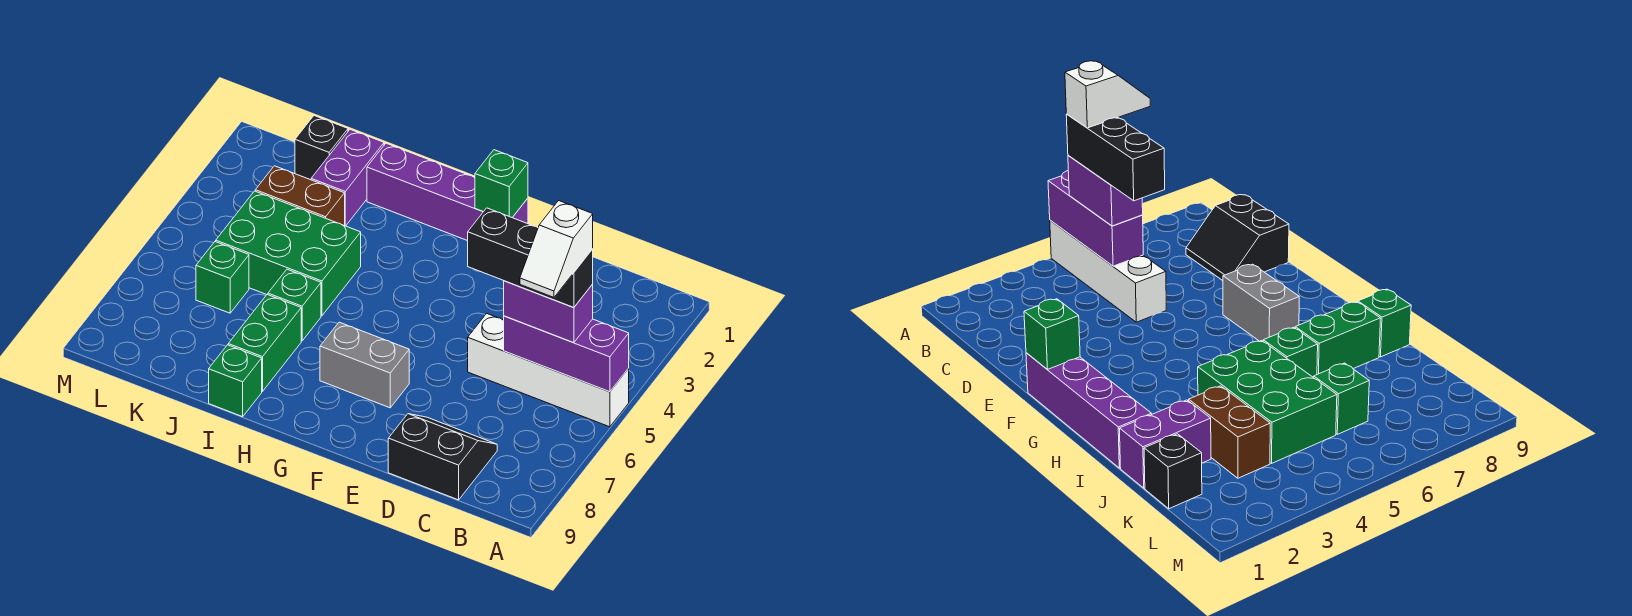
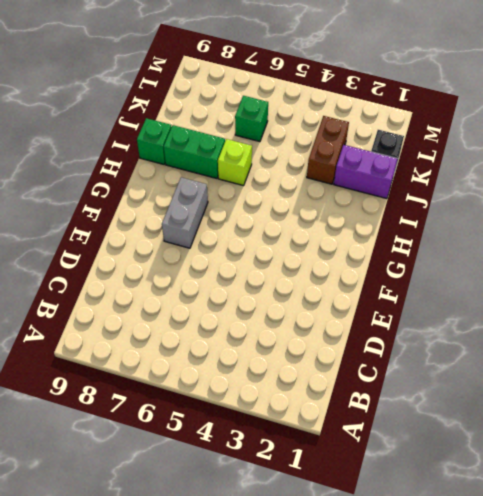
lime 1x1 brick [218,139,252,186] -> green 1x1 brick [268,269,321,341]
none -> white 1x4 brick [468,313,629,427]
none -> black 2x2 slope [388,414,497,500]
none -> purple 1x4 brick [367,143,528,241]

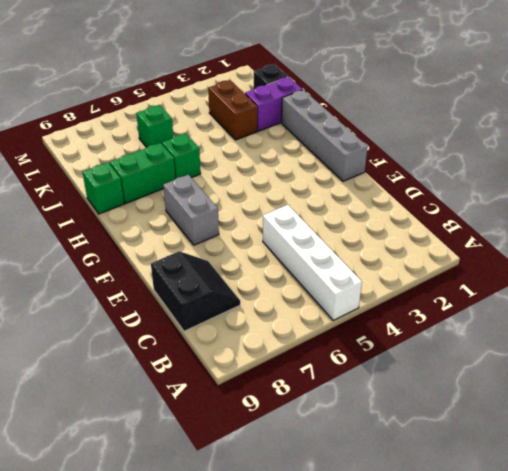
grey 1x4 brick [282,90,368,181] -> purple 1x4 brick [367,143,528,241]
none -> green 2x3 brick [216,191,361,316]
none -> purple 1x3 brick [504,316,629,392]
none -> green 1x1 brick [475,150,528,218]

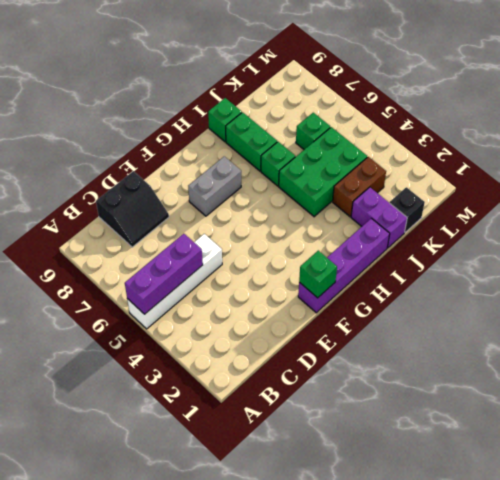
none -> purple 1x2 brick [504,281,593,343]
none -> black 1x3 brick [468,208,593,308]
none -> white 1x2 slope [520,201,593,297]

